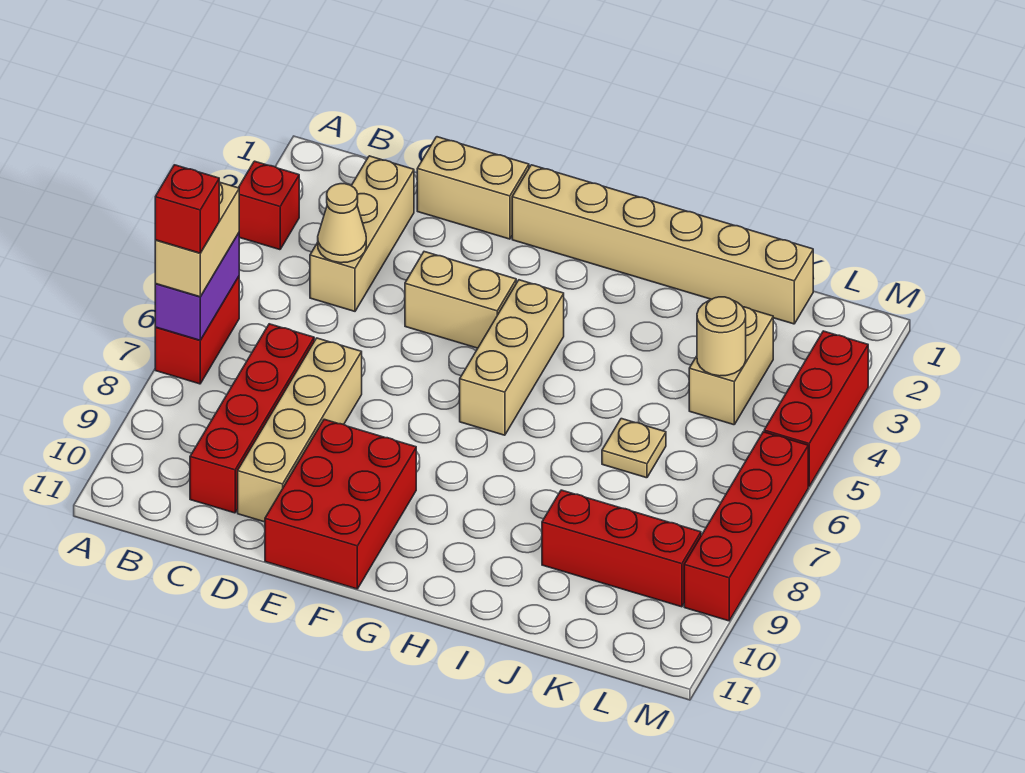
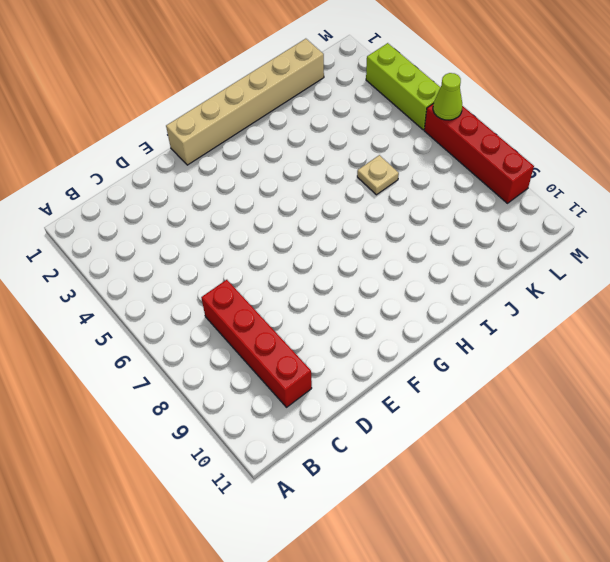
lime 1x3 brick [366,43,441,130] -> red 1x3 brick [764,331,868,487]
lime 1x1 cone [433,73,462,120] -> none
none -> red 1x1 brick [239,161,299,250]
none -> red 1x2 brick [155,277,239,384]
none -> tan 1x3 brick [310,156,414,311]

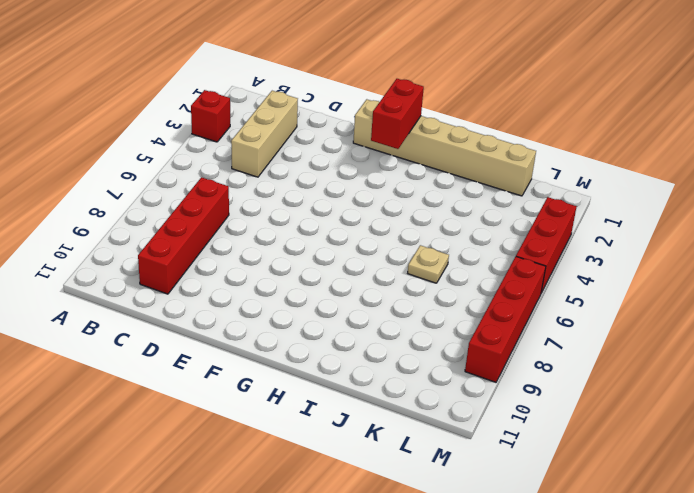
red 1x2 brick [371,79,424,149] -> red 1x2 brick moved to [155,277,239,384]
none -> tan 1x2 brick [417,137,529,239]
none -> tan 1x4 brick [238,338,362,522]
none -> tan 1x2 brick [405,252,516,348]

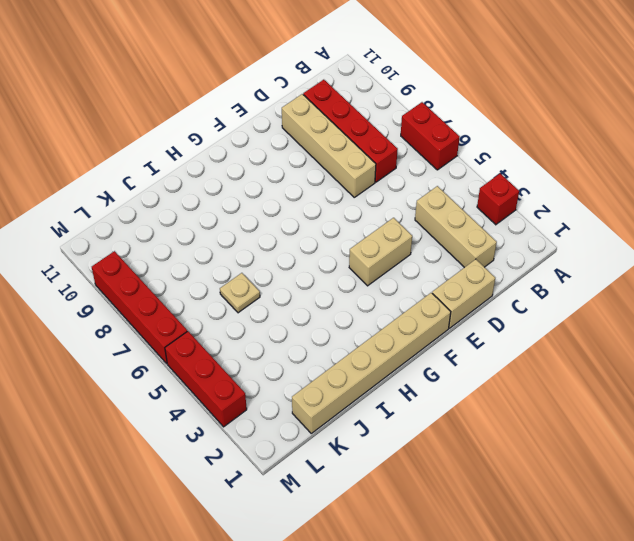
none -> red 2x3 brick [265,419,416,589]
none -> tan 1x3 brick [460,280,564,435]
none -> red 1x3 brick [542,490,701,607]

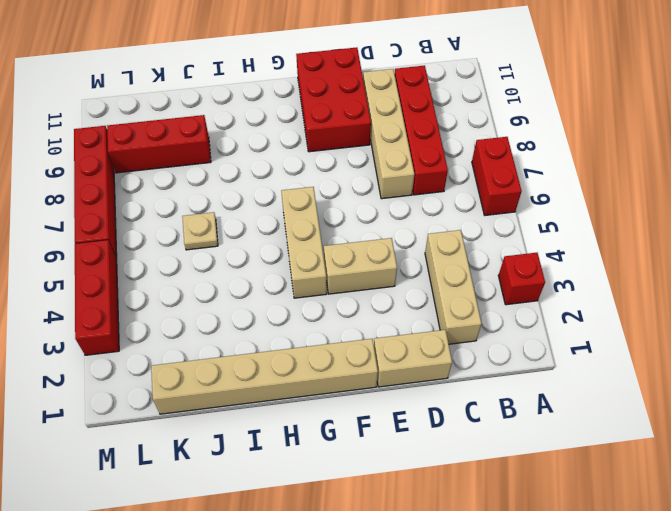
none -> tan 1x2 brick [689,307,773,425]
none -> purple 1x2 brick [155,233,239,340]
none -> tan 1x1 cone [318,184,366,263]

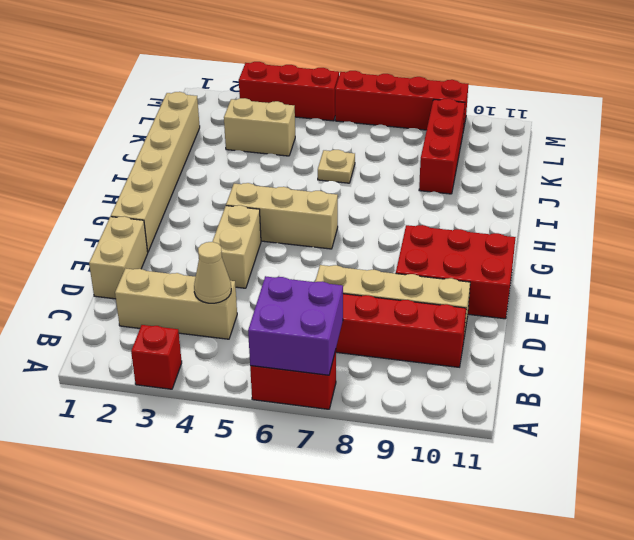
purple 2x2 brick [248,276,343,375] -> purple 1x2 brick [155,233,239,340]
none -> tan 1x1 round brick [697,297,746,376]
none -> tan 1x2 brick [155,182,239,297]
none -> red 1x1 brick [155,165,219,253]

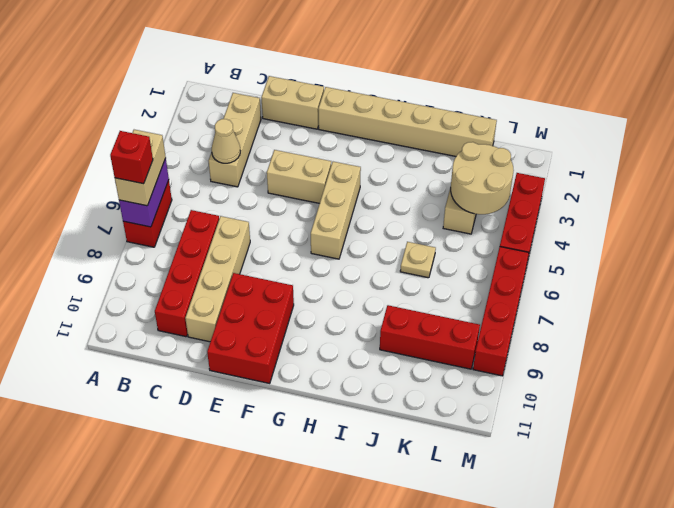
tan 2x2 round brick [451,142,514,214] -> tan 1x1 round brick [697,297,746,376]
none -> red 1x1 brick [239,161,299,250]

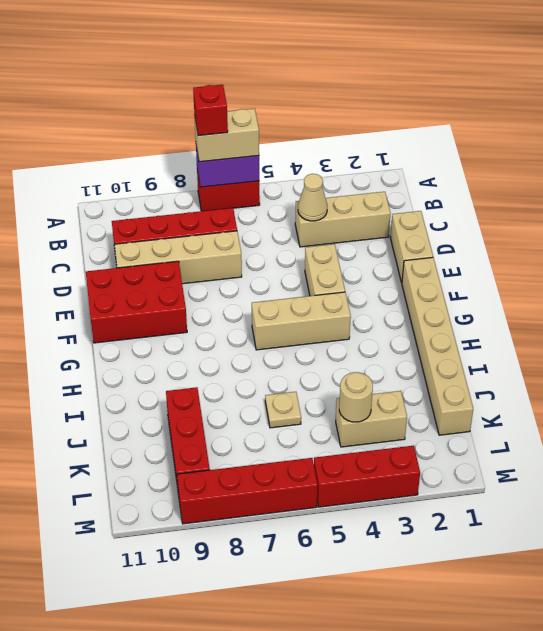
none -> red 1x1 brick [239,161,299,250]

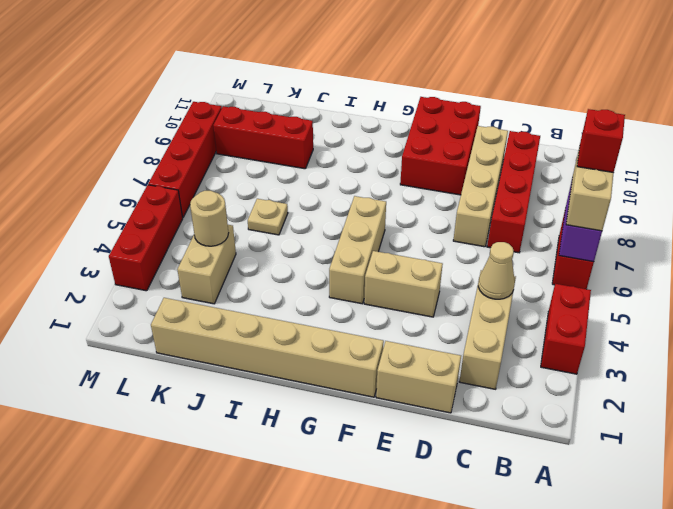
red 1x2 brick [541,284,591,374] -> red 1x1 brick [239,161,299,250]

